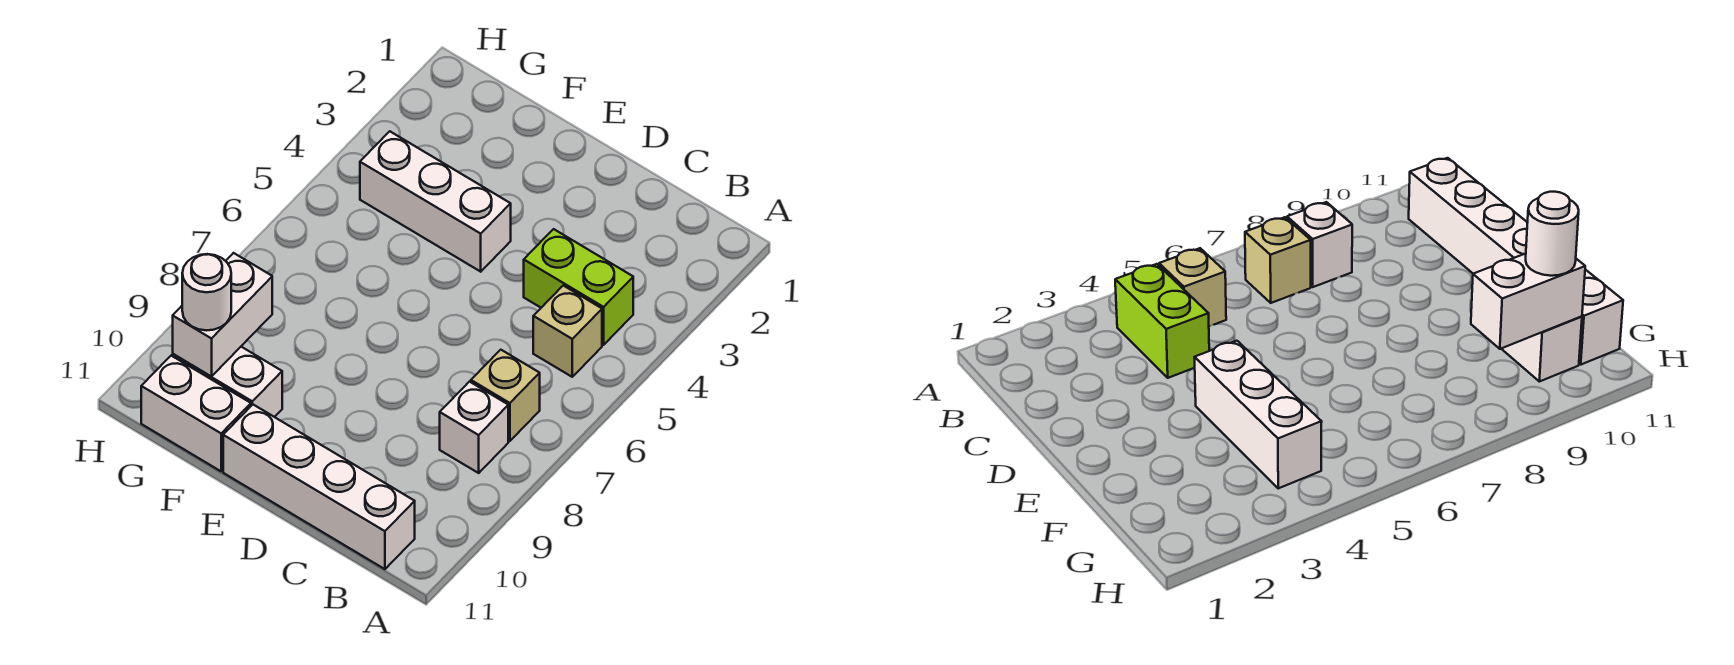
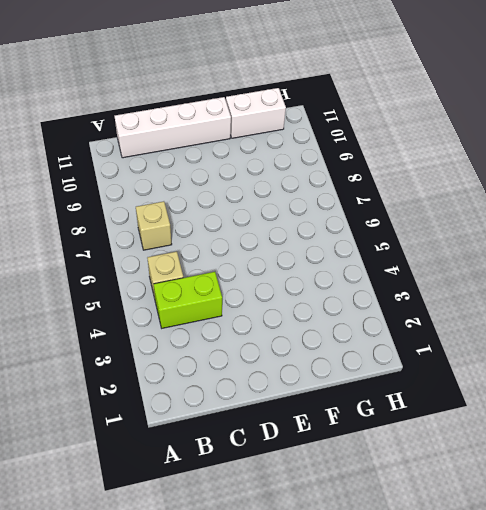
none -> white 1x1 brick [440,382,508,473]
none -> white 1x3 brick [360,131,511,272]

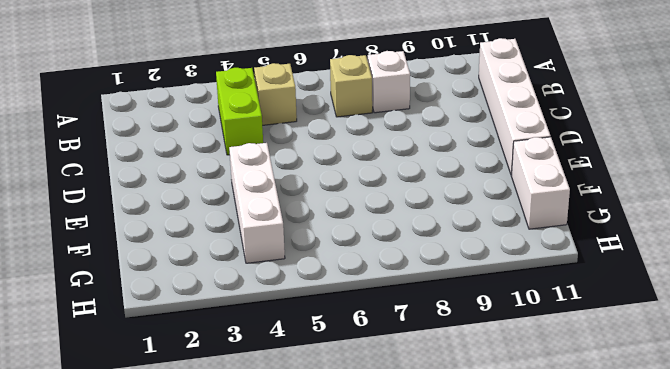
none -> white 1x2 brick [173,347,282,417]
none -> white 1x2 brick [173,253,272,377]

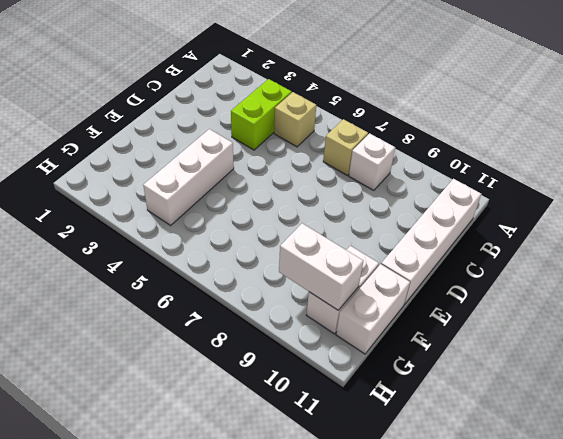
none -> white 1x1 round brick [182,254,231,330]

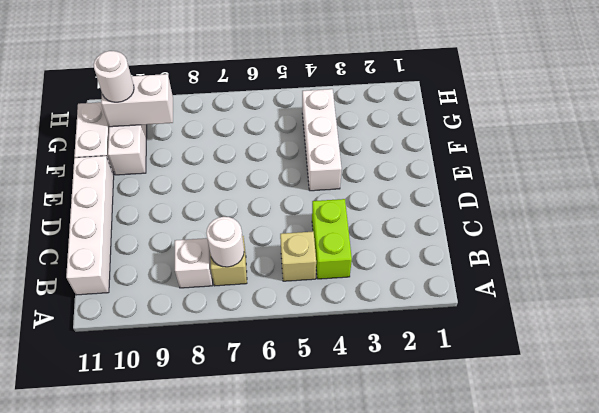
white 1x1 round brick [206,217,244,267] -> none

